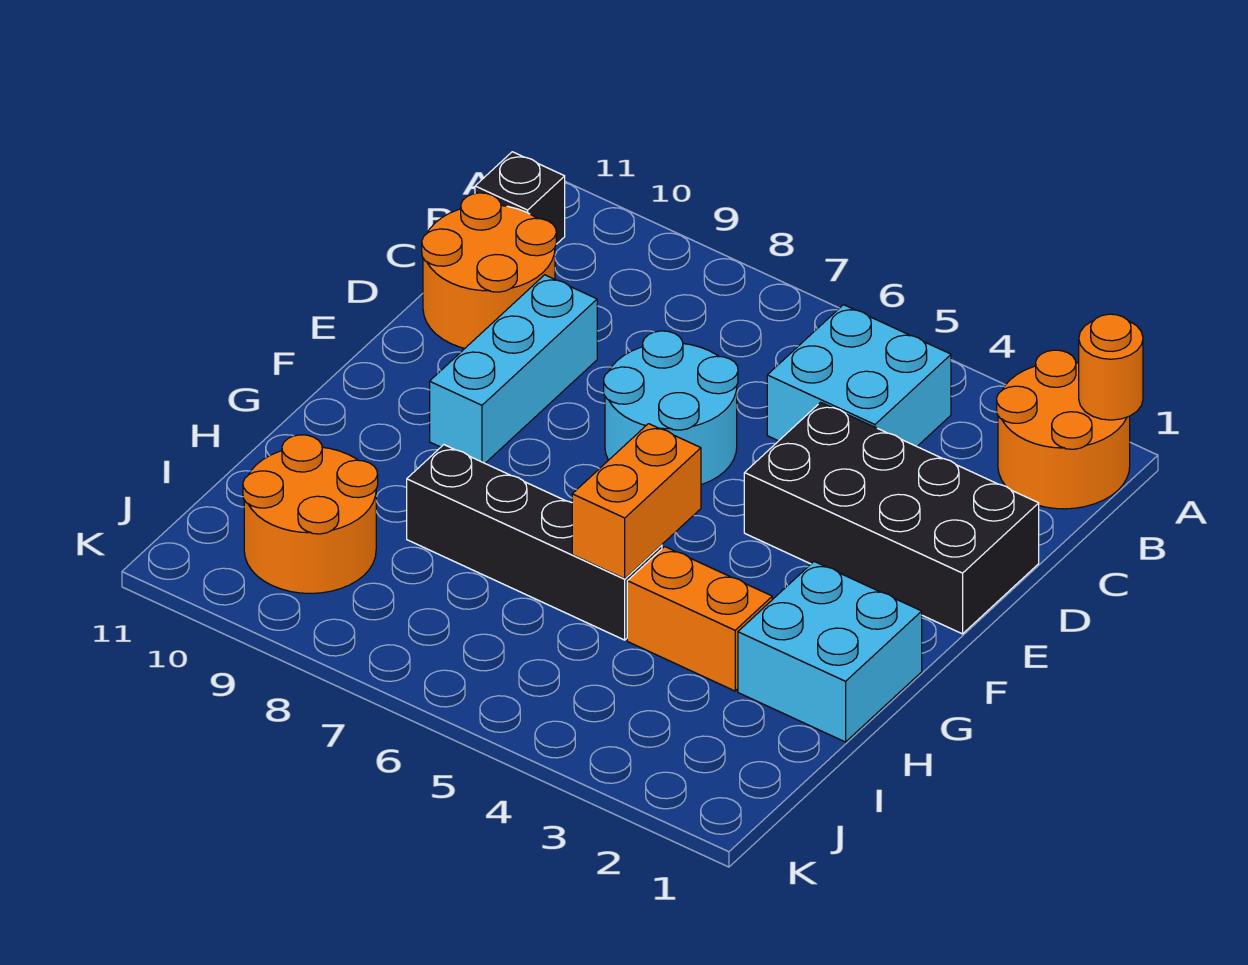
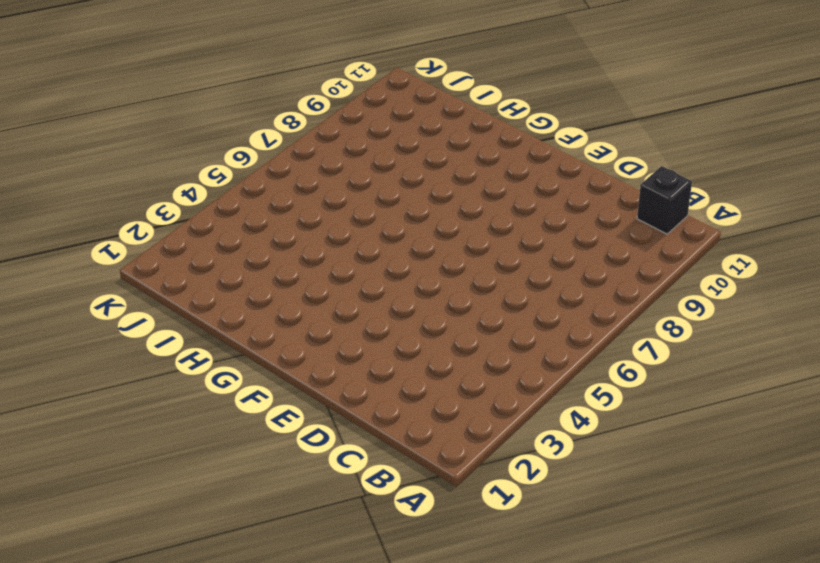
none -> orange 2x2 round brick [997,350,1130,509]
none -> cyan 2x2 brick [767,305,951,446]
none -> orange 2x2 round brick [422,193,556,348]

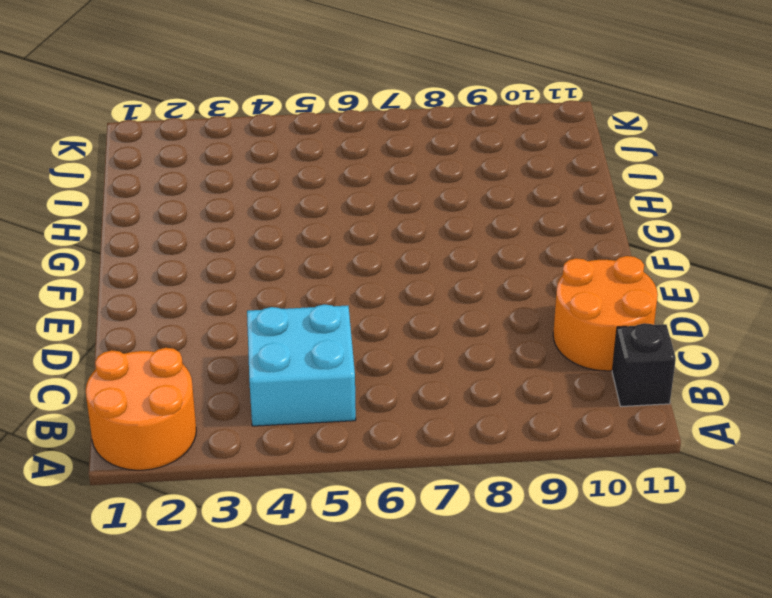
none -> black 2x4 brick [744,402,1039,634]
none -> cyan 2x2 round brick [604,331,738,485]
none -> cyan 1x3 brick [430,275,597,463]

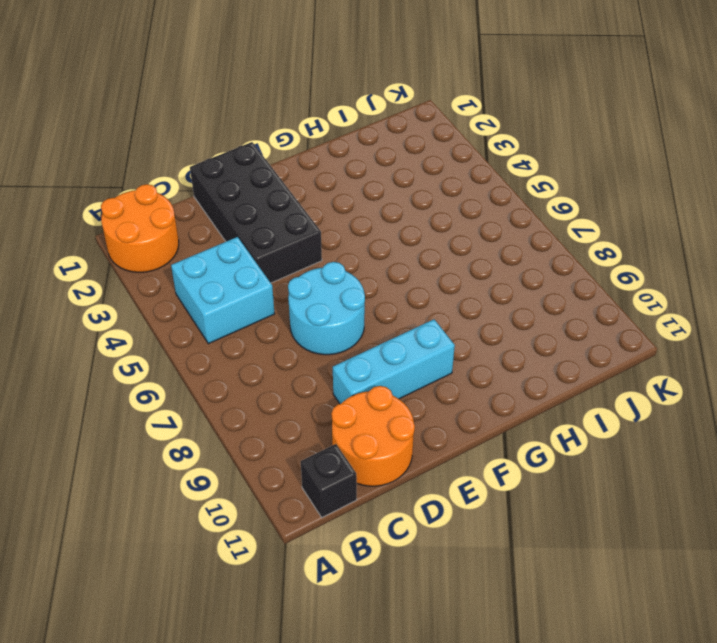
none -> cyan 2x2 brick [738,562,922,742]
none -> orange 1x2 brick [627,547,772,691]
none -> black 1x4 brick [407,445,662,640]

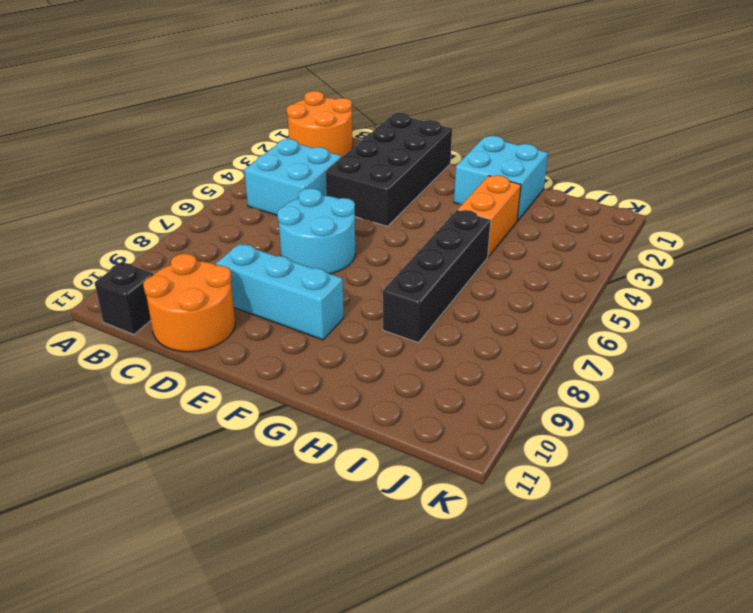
none -> orange 2x2 round brick [243,435,378,593]
none -> orange 1x1 round brick [1079,314,1143,420]
none -> orange 1x2 brick [572,424,701,579]

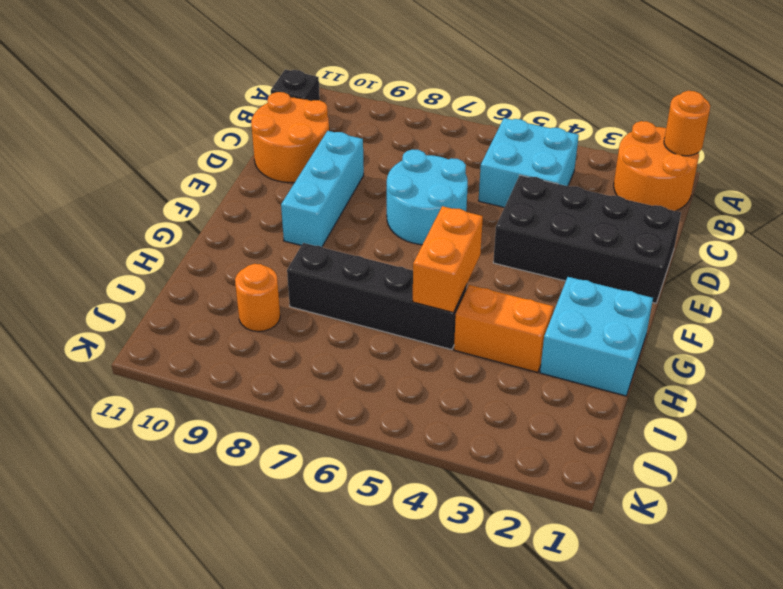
orange 1x1 round brick [235,264,280,332] -> orange 2x2 round brick [243,435,378,593]

